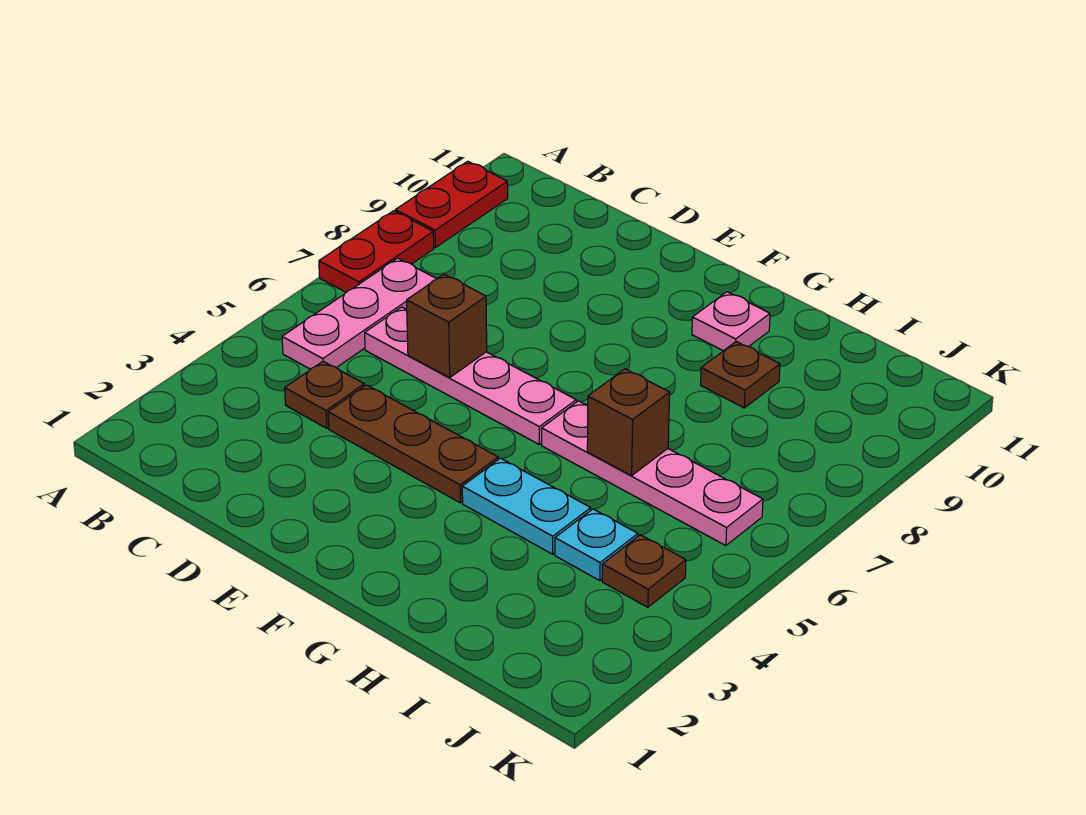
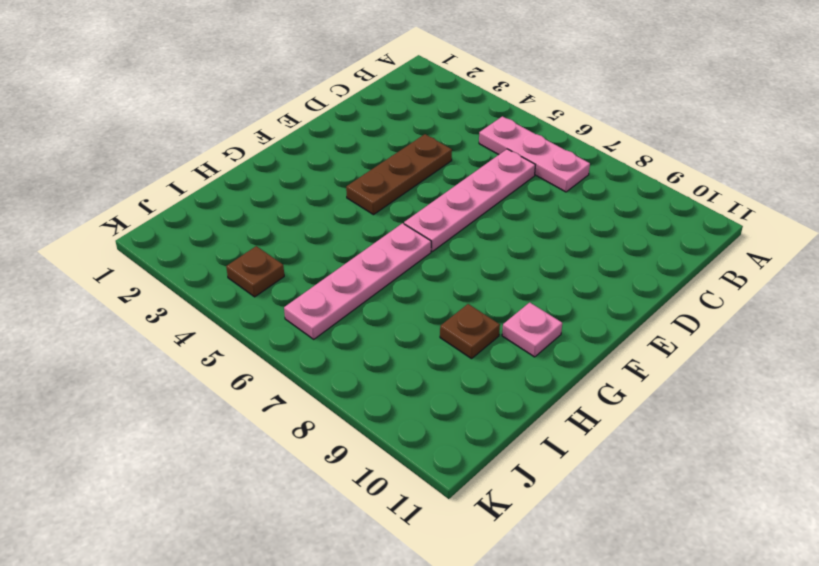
none -> red 1x2 plate [319,211,434,292]
none -> red 1x2 plate [395,161,508,248]
none -> brown 1x1 plate [285,361,364,428]

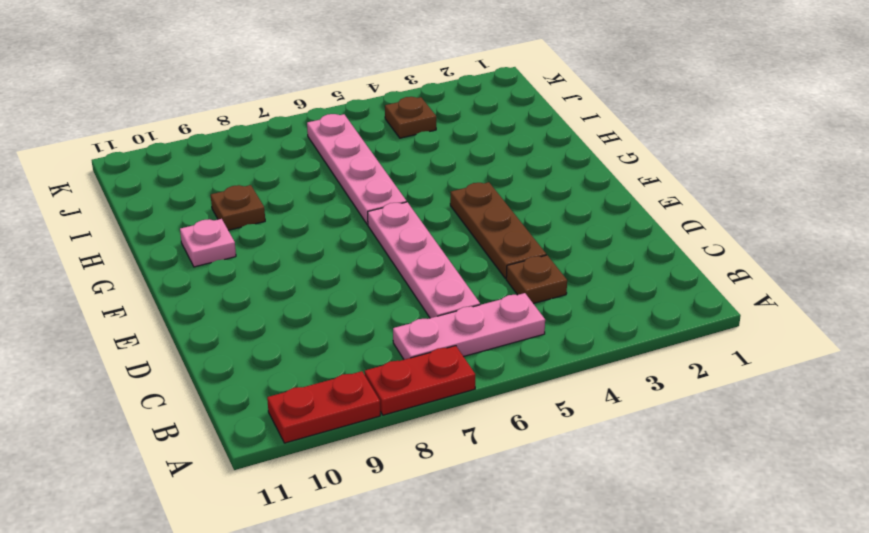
none -> cyan 1x2 plate [462,458,591,554]
none -> cyan 1x1 plate [555,509,638,581]
none -> brown 1x1 brick [407,274,487,378]

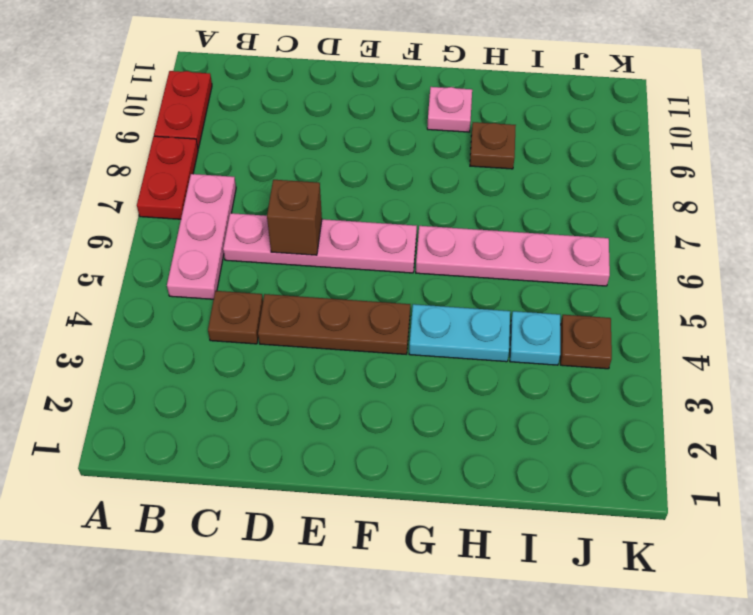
none -> brown 1x1 brick [587,369,670,476]

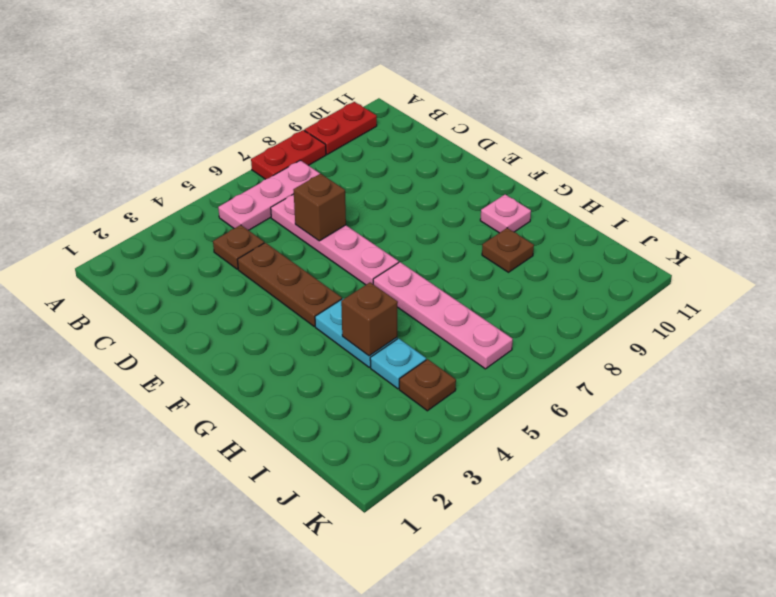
brown 1x1 brick [341,282,398,356] -> brown 1x1 brick moved to [587,369,670,476]

